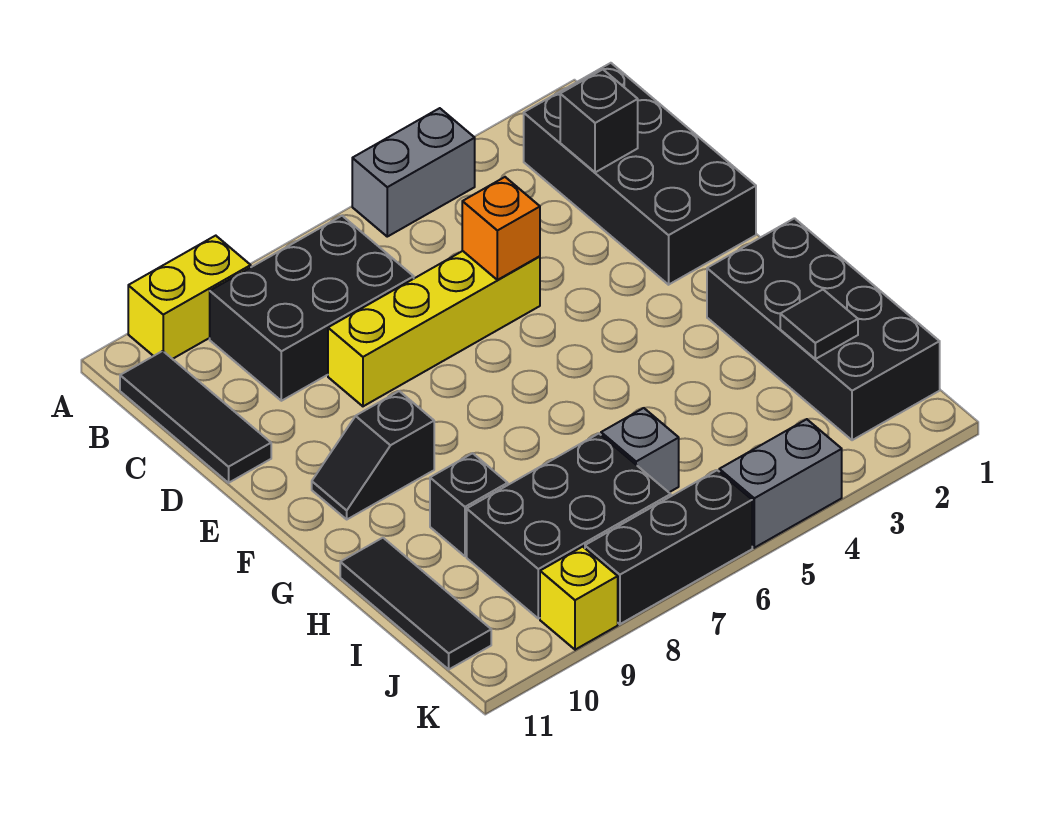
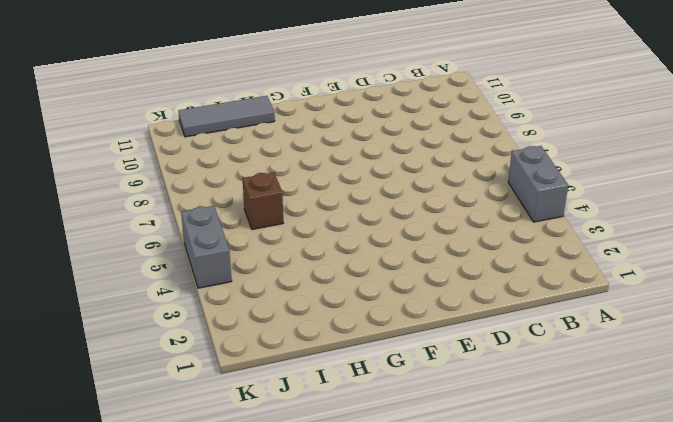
grey 1x3 tile [178,96,275,137] -> black 1x3 tile [340,538,491,669]
brown 1x1 brick [242,173,283,229] -> grey 1x1 brick [601,408,679,492]
none -> yellow 1x2 brick [128,236,251,359]
none -> black 2x4 brick [524,63,756,285]
none -> black 2x3 brick [210,216,414,401]

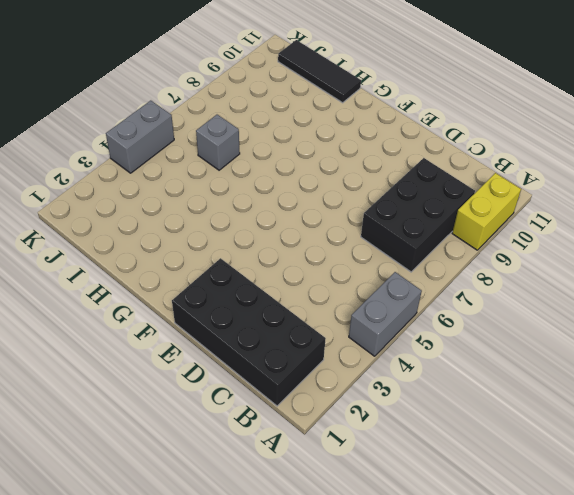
none -> black 1x3 tile [120,351,271,483]
none -> yellow 1x4 brick [328,251,540,406]
none -> black 1x2 slope [312,391,434,519]

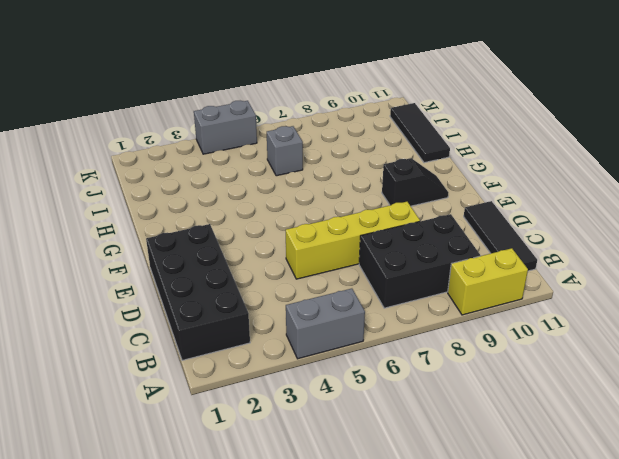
none -> black 2x4 brick [707,218,940,440]
none -> black 1x1 brick [430,453,508,556]
none -> black 2x3 brick [467,433,671,619]

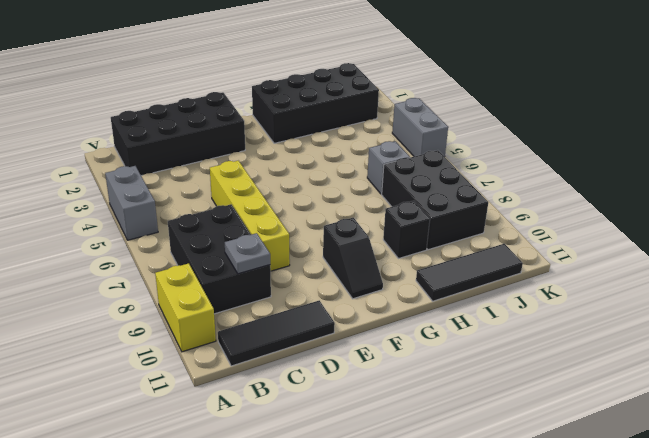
grey 1x1 plate [225,233,270,274] -> none
none -> black 1x3 brick [585,470,752,624]
none -> yellow 1x1 brick [540,547,618,650]
none -> black 1x1 brick [560,69,638,172]

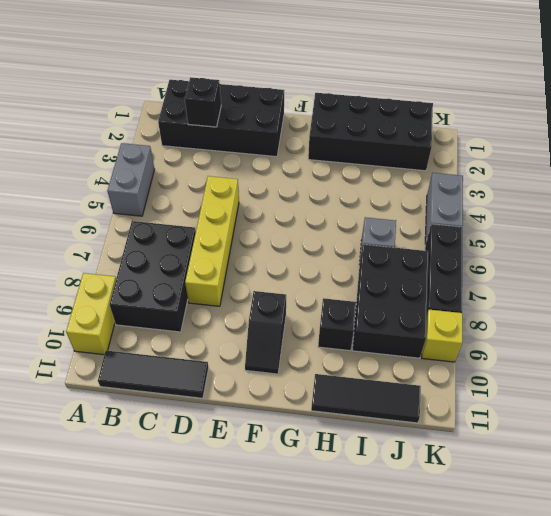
none -> orange 1x1 brick [462,177,540,280]
none -> black 1x1 tile [780,290,858,359]

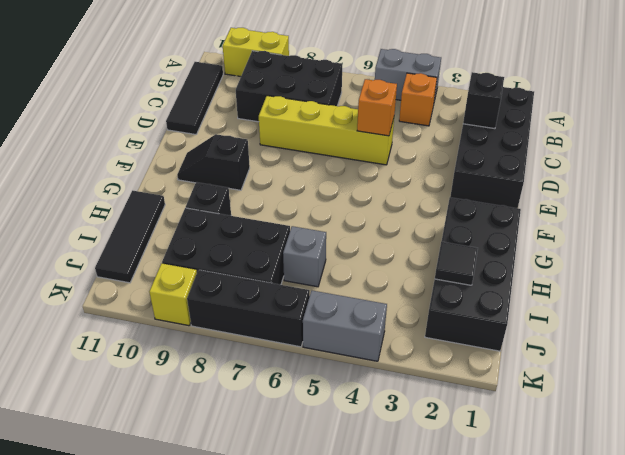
orange 1x1 brick [399,73,437,126] -> none

